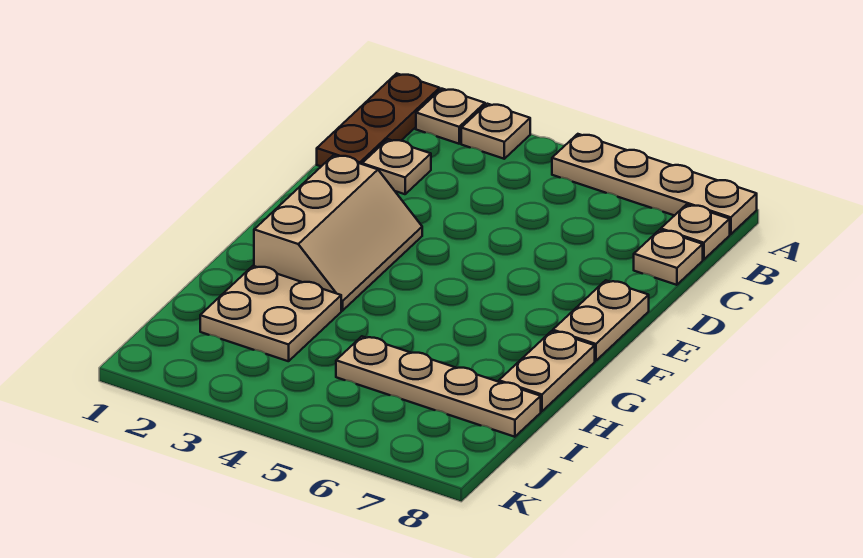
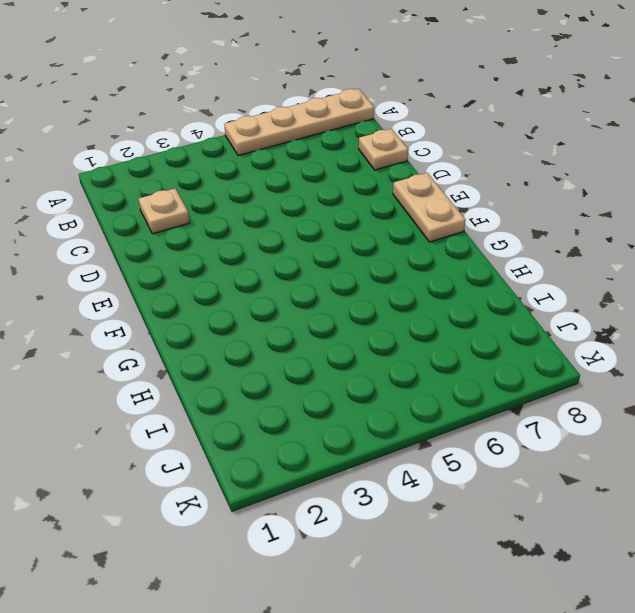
none -> brown 1x3 plate [317,73,440,166]
none -> tan 1x1 plate [416,89,485,144]
none -> tan 1x1 plate [461,104,530,159]

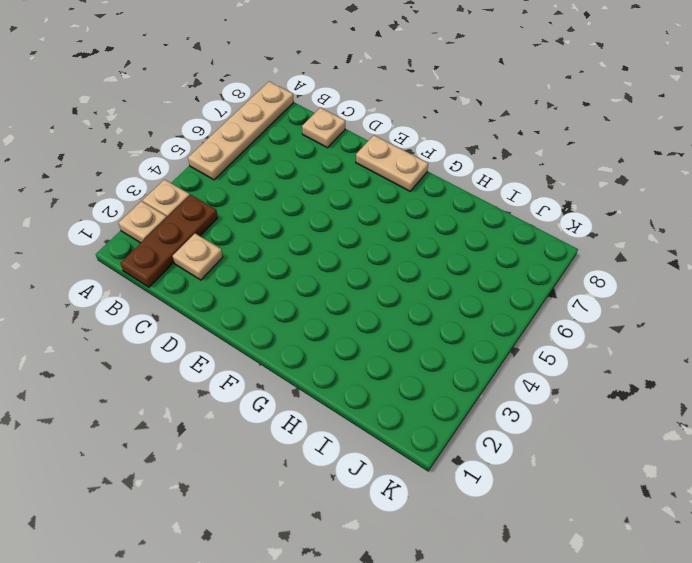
brown 1x3 plate [121,195,218,287] -> brown 1x3 plate turned to [317,73,440,166]
none -> tan 1x1 plate [661,204,730,260]
none -> tan 2x3 slope [254,155,422,311]
none -> tan 1x2 plate [499,331,595,411]

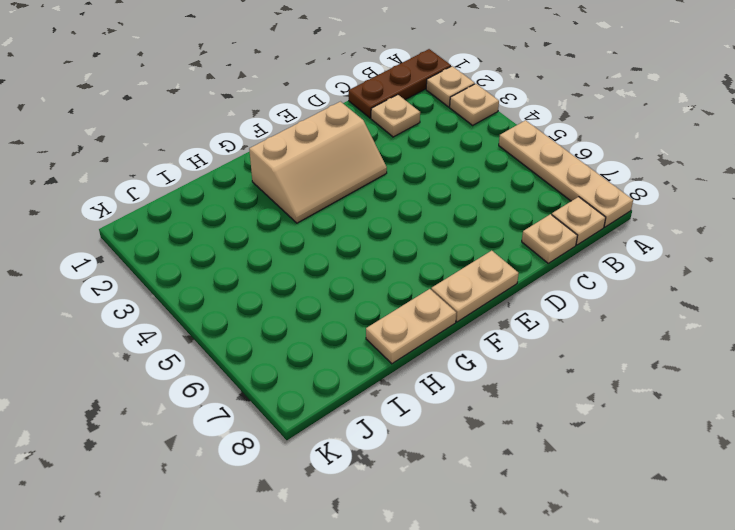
none -> tan 2x2 plate [200,266,341,361]
none -> tan 1x4 plate [336,336,541,437]

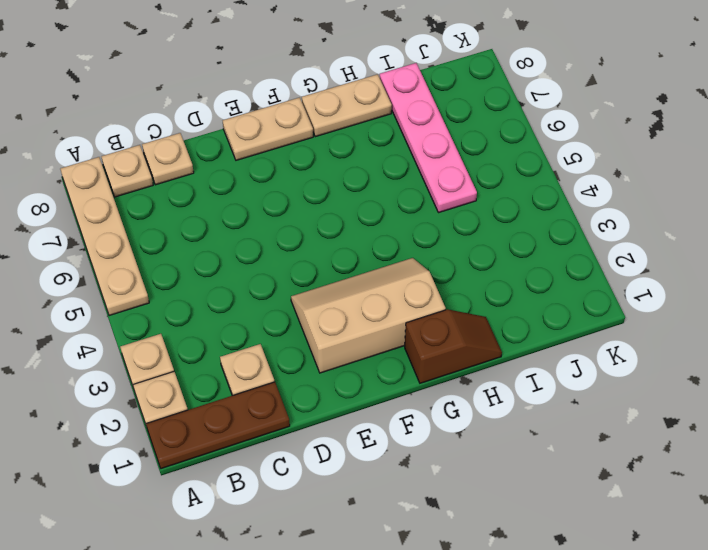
brown 1x2 slope [405,309,502,383] -> none
pink 1x4 plate [380,63,477,213] -> tan 1x4 plate [336,336,541,437]
none -> tan 2x2 plate [200,266,341,361]

